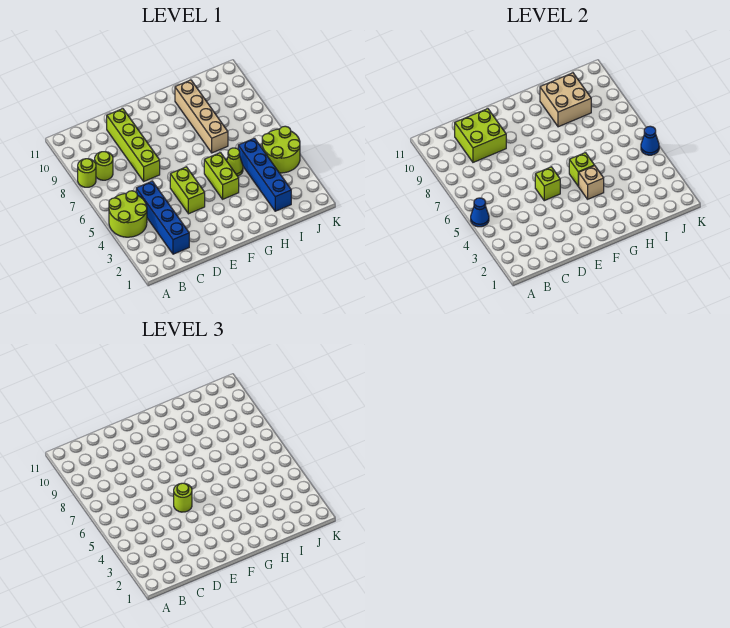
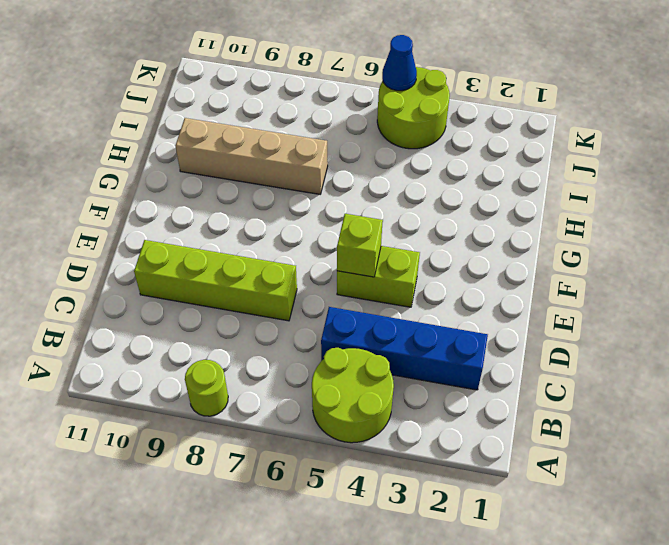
none -> lime 1x1 round brick [95,152,113,180]
none -> lime 1x2 brick [204,153,239,199]
none -> lime 1x1 cone [227,148,243,176]

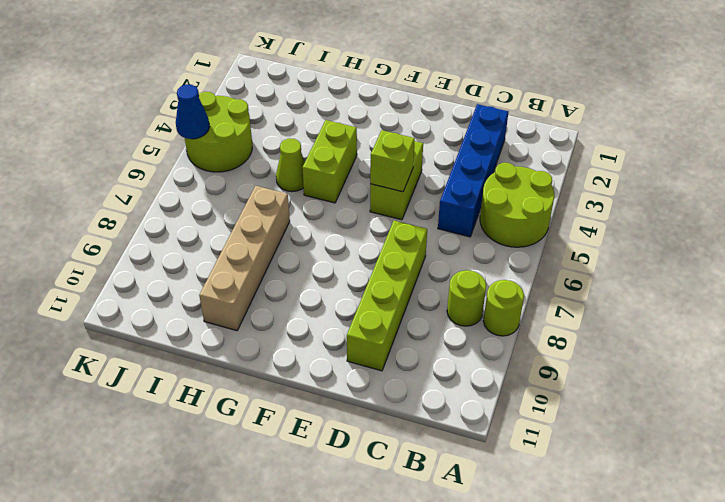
none -> blue 1x4 brick [238,138,291,211]
none -> blue 1x1 cone [471,198,489,227]
none -> lime 2x2 brick [455,109,506,162]

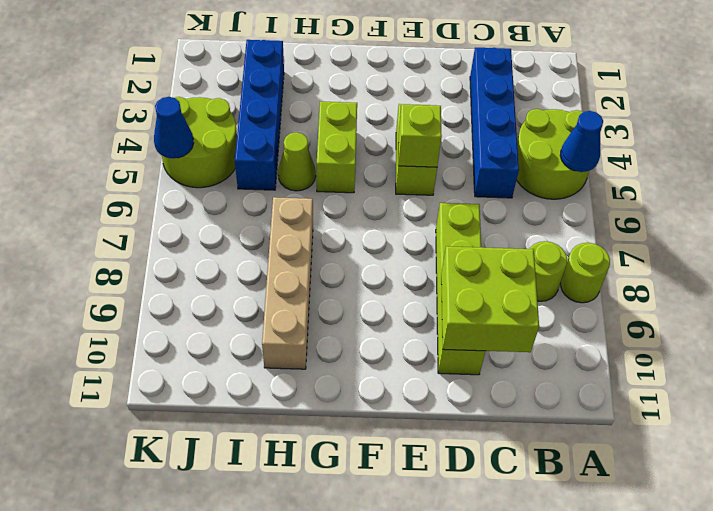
none -> tan 1x1 brick [579,166,604,199]
none -> lime 1x1 brick [569,153,594,186]
none -> tan 2x2 brick [540,73,591,127]

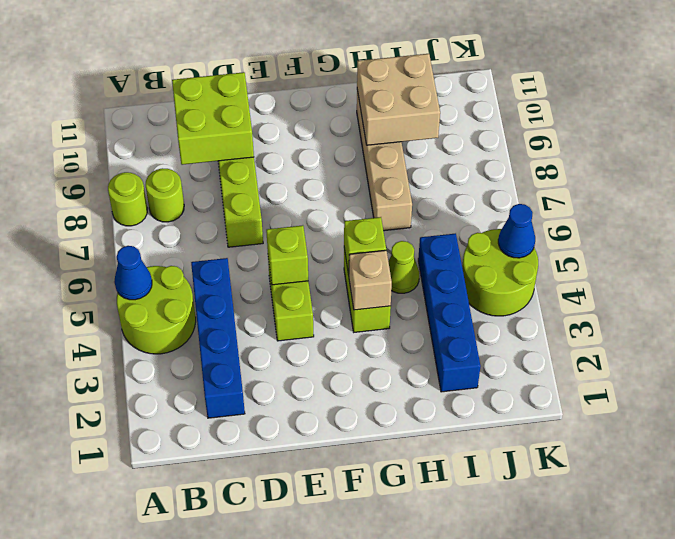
none -> lime 1x1 round brick [174,483,192,512]

